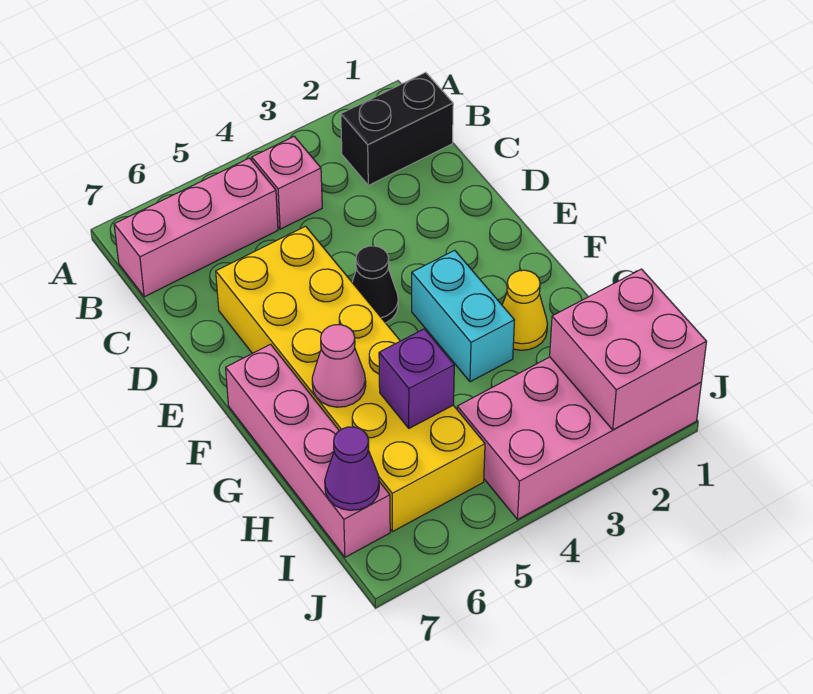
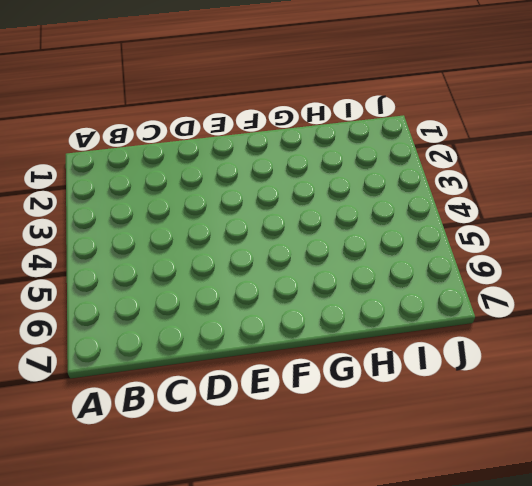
none -> black 1x2 brick [341,72,453,185]
none -> pink 1x1 brick [252,136,322,229]
none -> pink 1x3 brick [114,158,278,297]

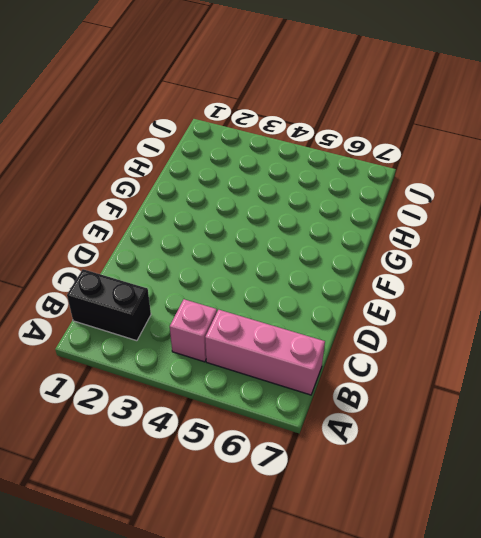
none -> yellow 2x6 brick [216,226,485,531]
none -> black 1x1 cone [352,246,398,323]
none -> cyan 1x2 brick [412,250,514,382]

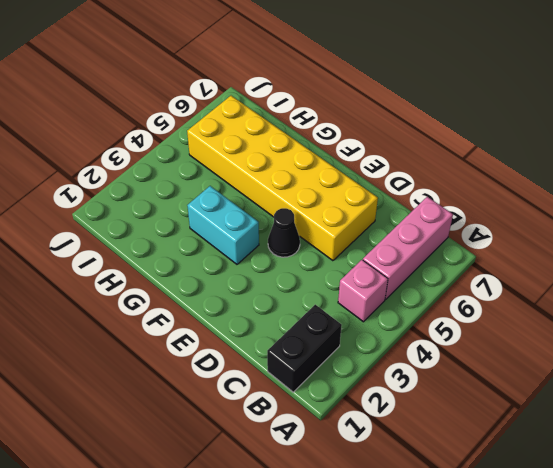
none -> pink 1x4 brick [226,344,390,557]
none -> yellow 1x1 cone [502,270,547,350]
none -> pink 2x4 brick [457,357,701,519]

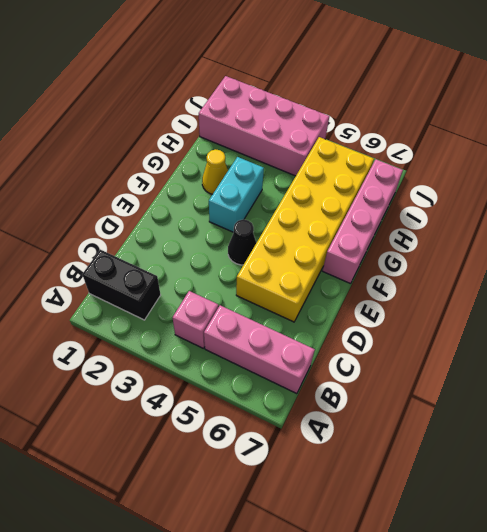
none -> pink 1x1 cone [312,325,366,407]
none -> purple 1x1 brick [379,329,454,428]
none -> pink 2x2 brick [550,269,707,430]

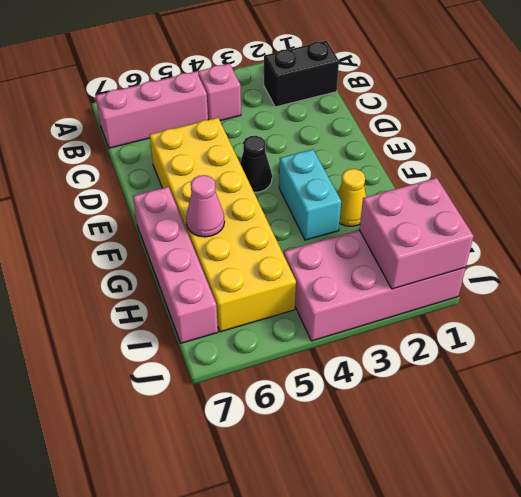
none -> purple 1x1 brick [379,329,454,428]
none -> purple 1x1 cone [325,427,379,510]

